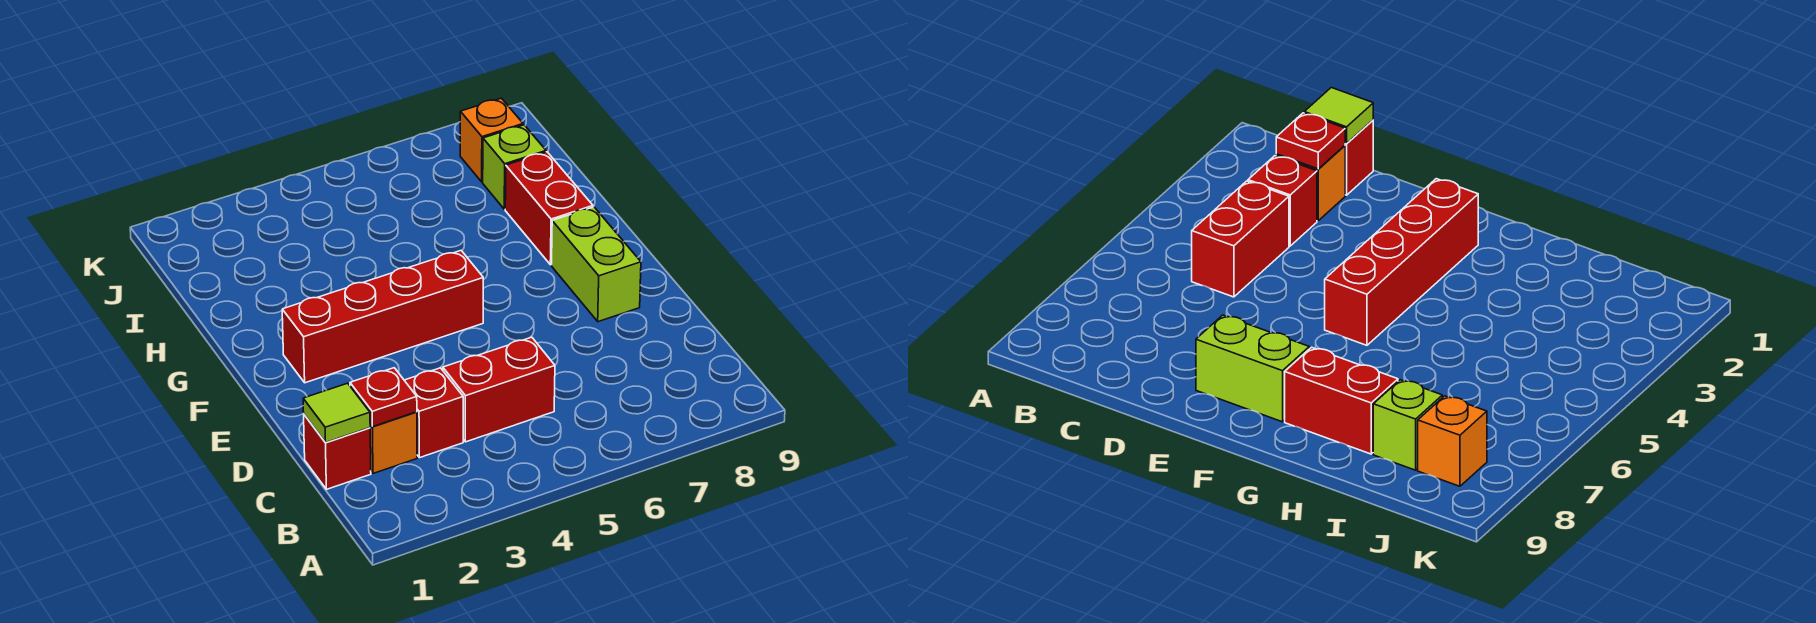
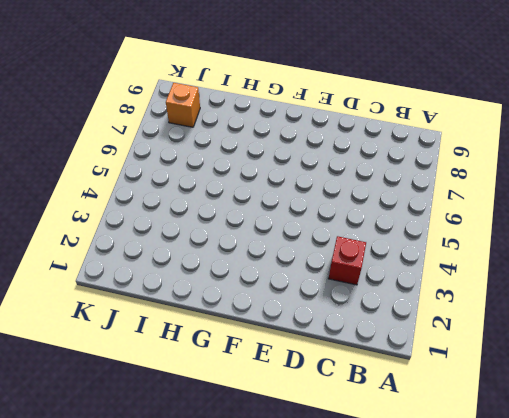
none -> red 1x1 brick [304,415,371,489]
none -> orange 1x1 brick [370,412,417,473]

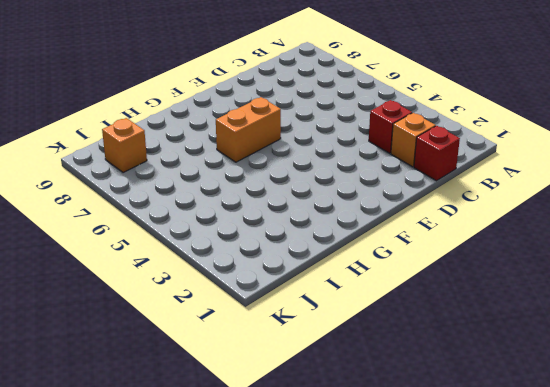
orange 1x2 brick [216,97,281,162] -> none
none -> red 1x2 brick [443,337,555,442]
none -> lime 1x2 brick [552,207,641,322]

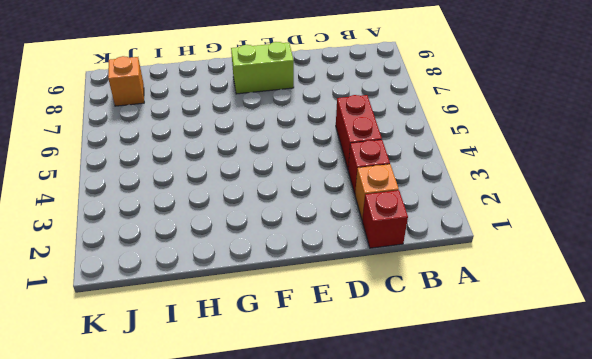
none -> red 1x4 brick [282,251,483,383]
none -> red 1x2 brick [505,152,593,265]

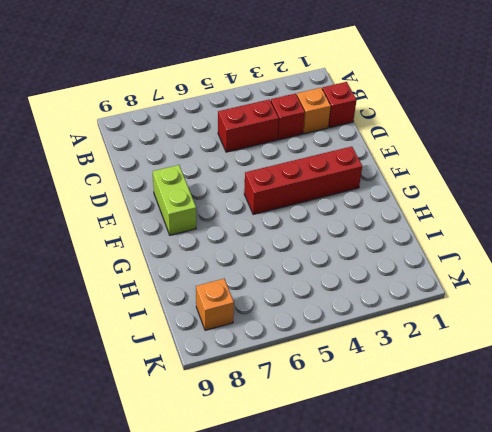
none -> red 1x2 brick [505,152,593,265]
none -> lime 1x1 brick [483,125,546,209]

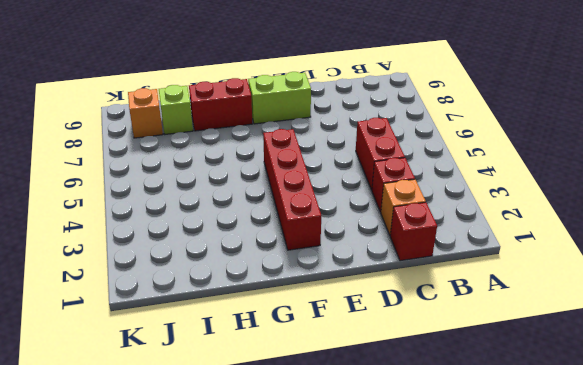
none -> lime 1x1 tile [303,383,370,443]
none -> red 1x1 plate [350,368,417,427]

